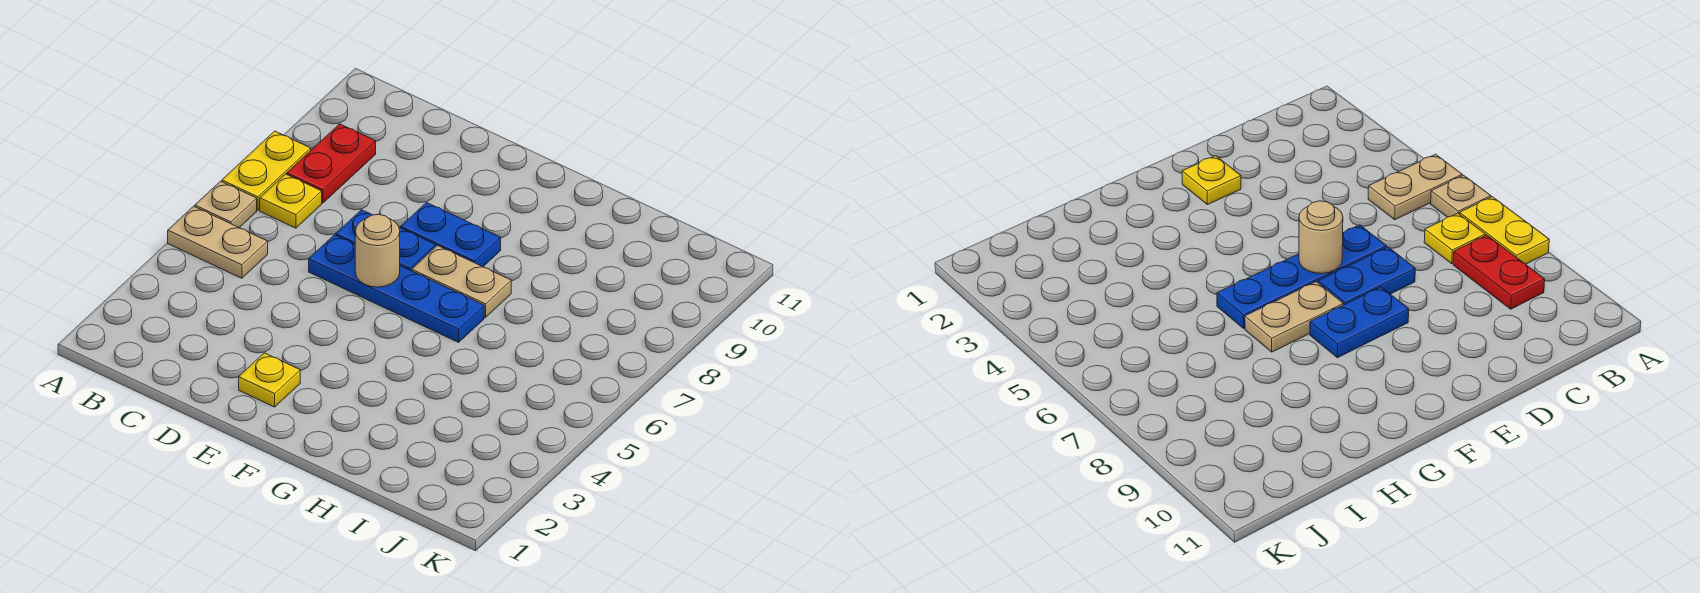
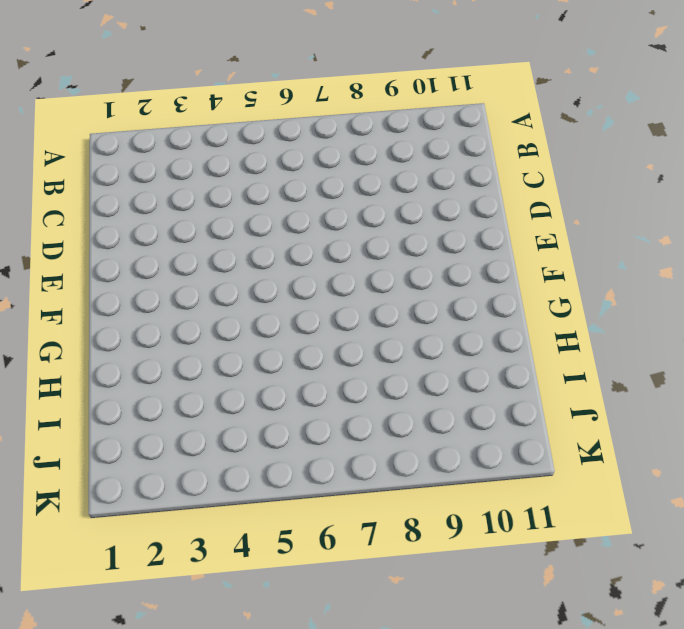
none -> tan 1x2 plate [168,206,268,278]
none -> tan 1x1 plate [195,181,257,228]

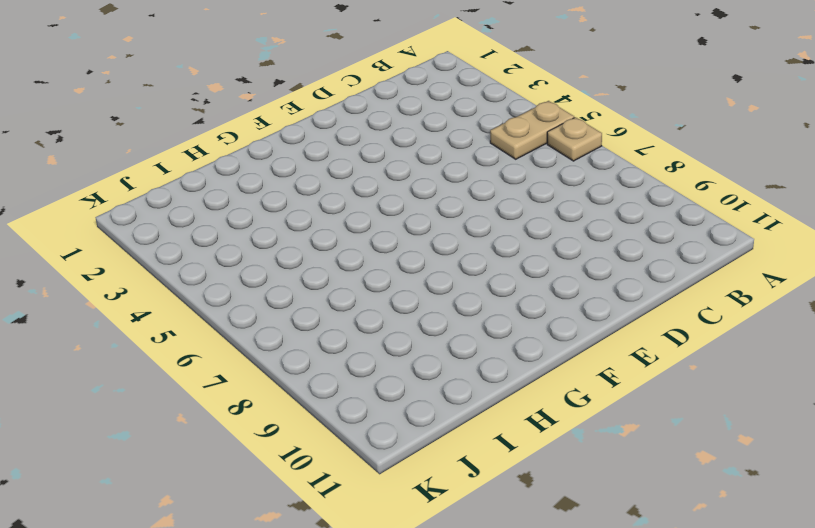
none -> yellow 1x2 plate [222,131,311,210]
none -> yellow 1x1 plate [260,174,322,228]

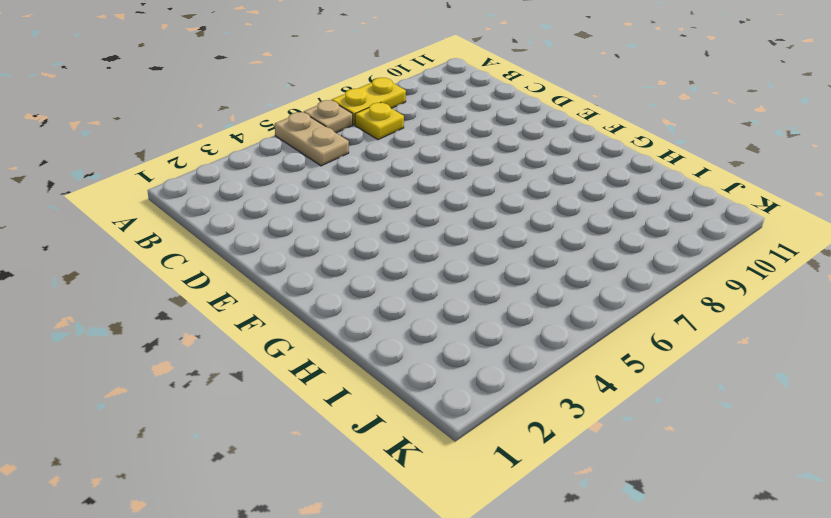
none -> red 1x2 plate [287,124,376,203]
none -> blue 1x4 plate [309,235,484,342]

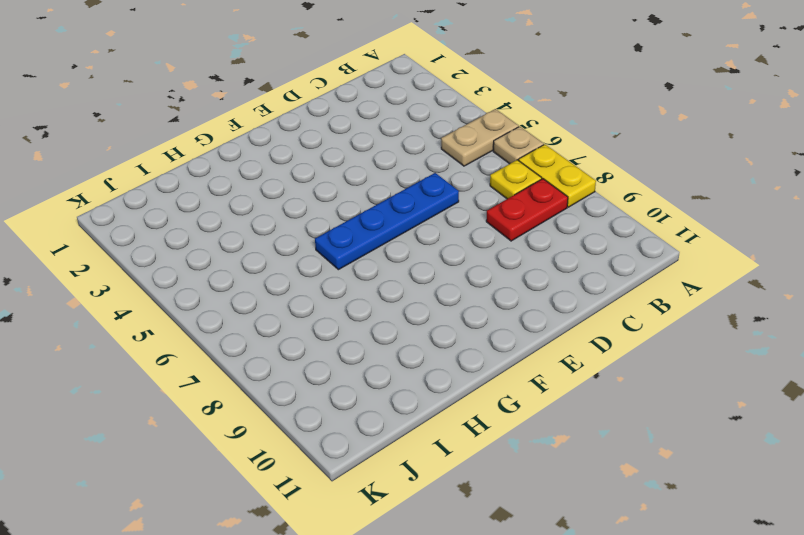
red 1x2 plate [486,179,568,241] -> red 1x2 plate turned to [287,124,376,203]
none -> blue 1x2 plate [336,210,436,271]
none -> yellow 1x1 plate [239,353,300,407]

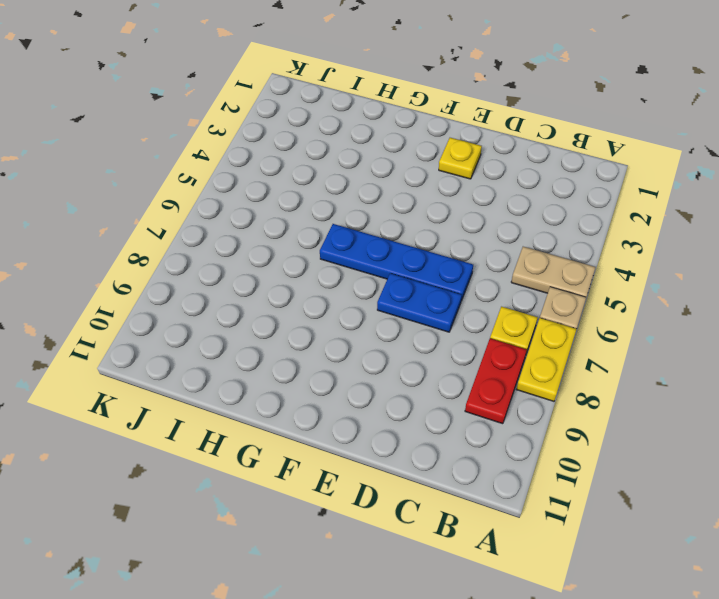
none -> blue 1x2 plate [401,203,501,267]
none -> tan 1x2 plate [412,245,511,317]

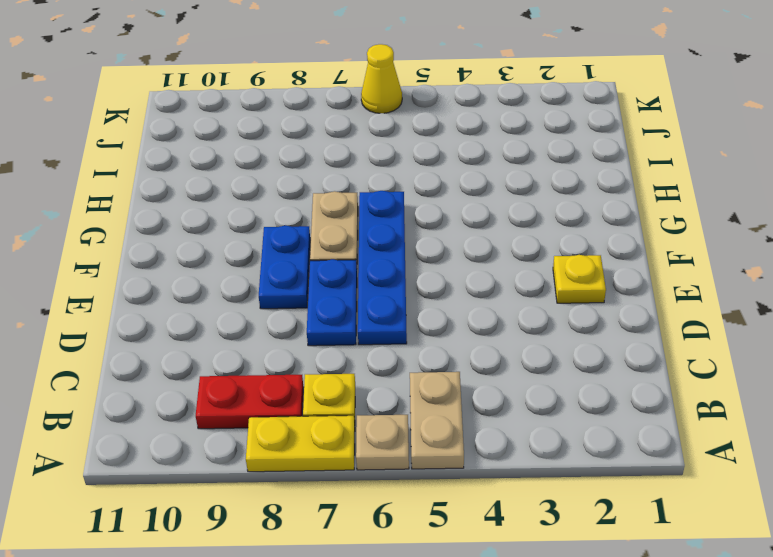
yellow 1x1 cone [361,44,402,113] -> none
none -> tan 1x1 round brick [355,214,400,287]

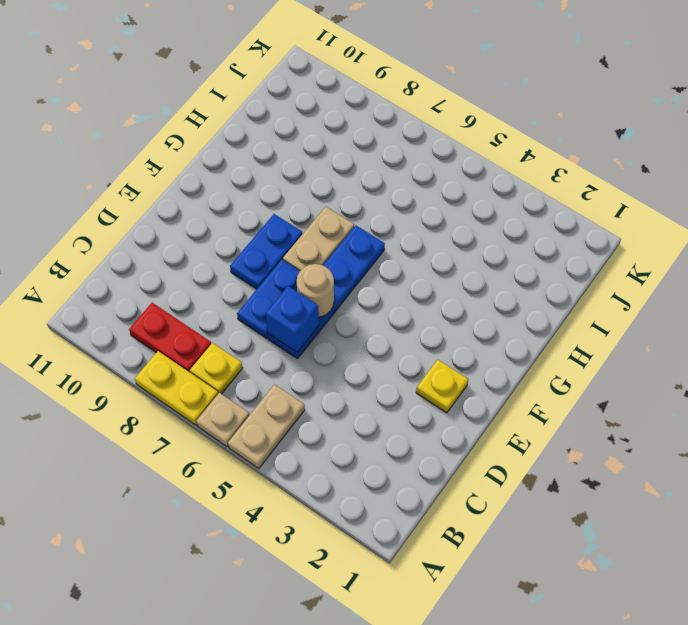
blue 1x1 brick [266,286,319,352] -> none

